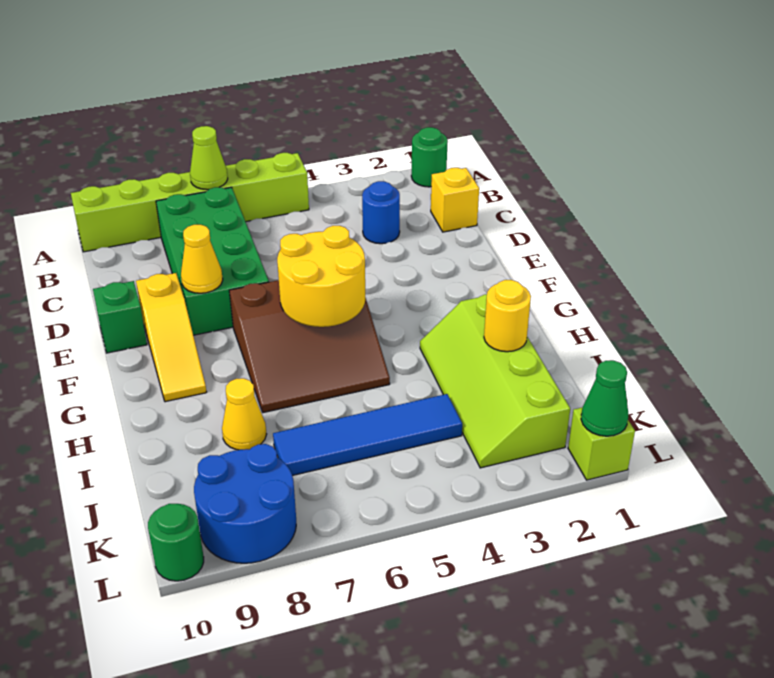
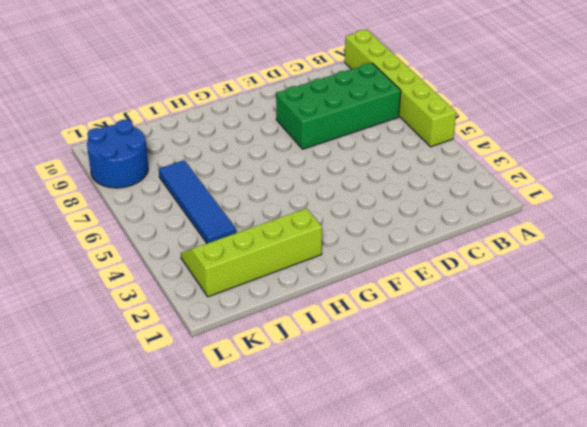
none -> green 1x1 round brick [411,127,448,187]
none -> yellow 1x1 brick [431,168,479,232]
none -> blue 1x1 round brick [362,181,400,244]

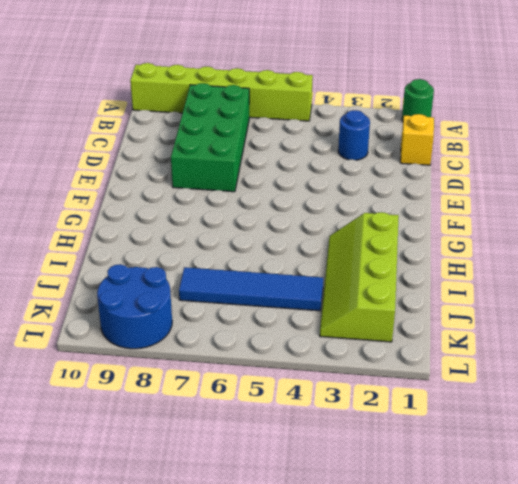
none -> yellow 1x3 slope [136,273,206,402]
none -> green 1x1 brick [93,281,147,353]
none -> brown 3x3 slope [229,280,390,413]

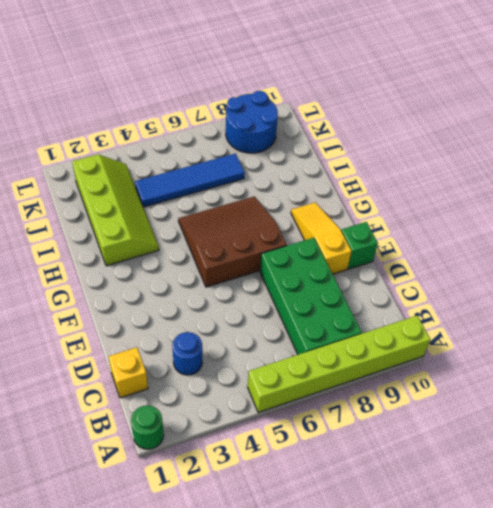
none -> yellow 1x1 cone [222,378,267,450]
none -> lime 1x1 brick [568,408,635,480]
none -> green 1x1 round brick [148,504,204,581]

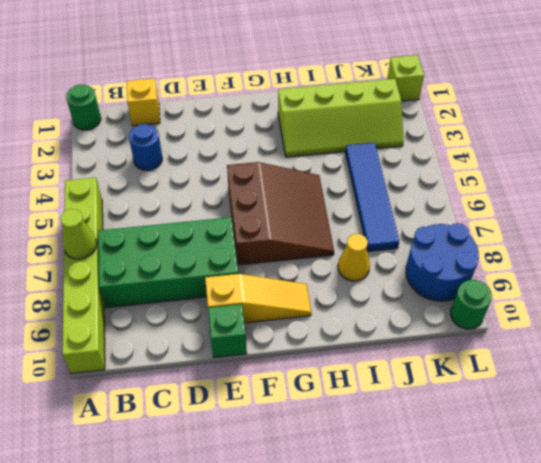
none -> yellow 1x1 cone [181,225,223,293]
none -> yellow 2x2 round brick [277,226,365,327]
none -> yellow 1x1 round brick [484,280,531,352]

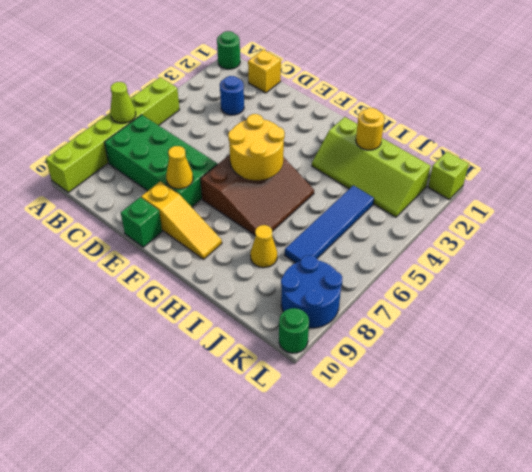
none -> green 1x1 cone [581,360,628,436]

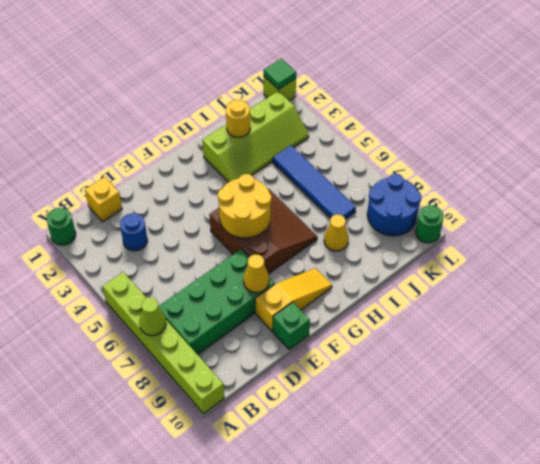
green 1x1 tile [264,58,296,89] -> green 1x1 cone [581,360,628,436]

